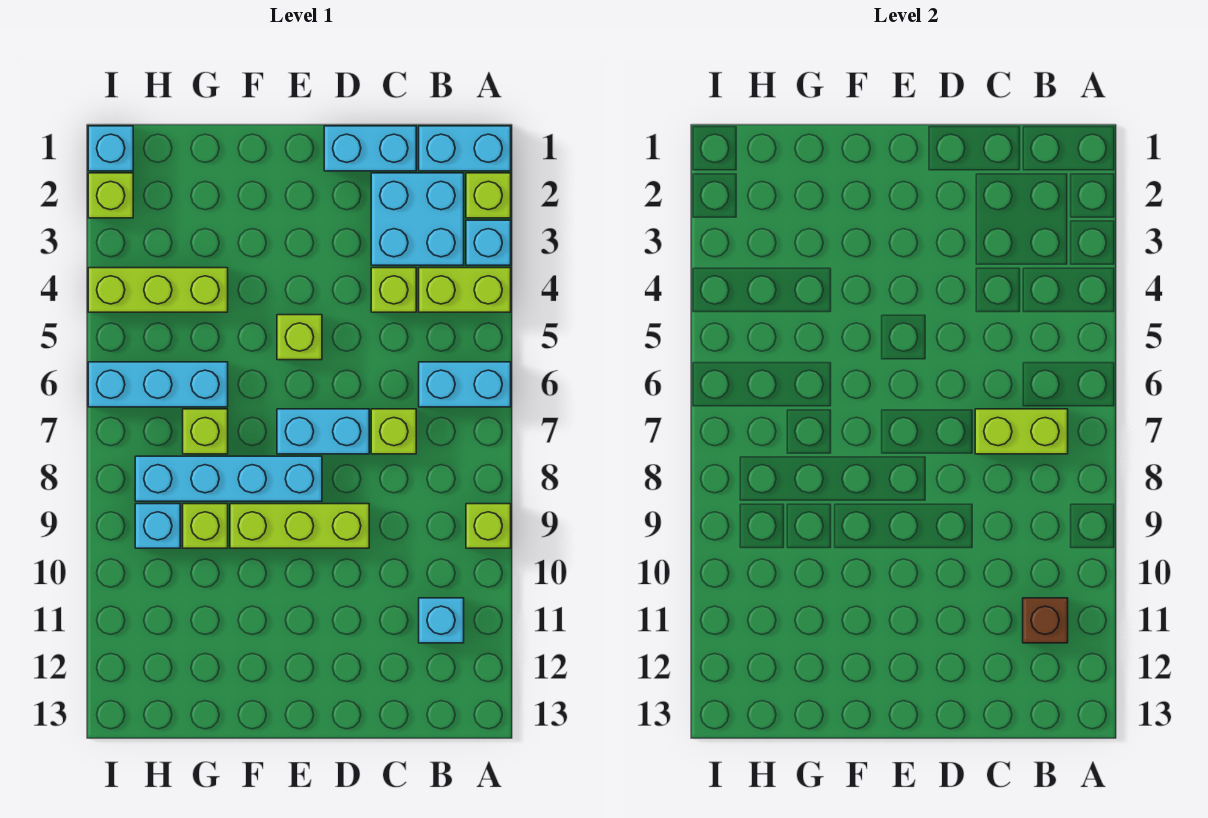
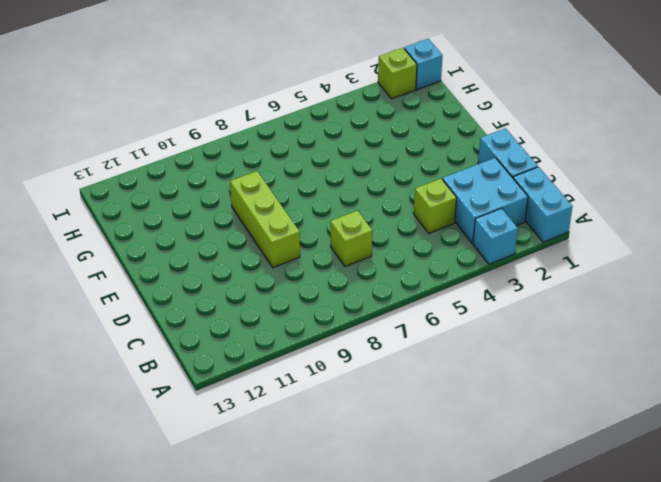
none -> lime 1x1 brick [466,173,511,218]
none -> lime 1x2 brick [419,268,511,312]
none -> cyan 1x2 brick [419,362,511,407]

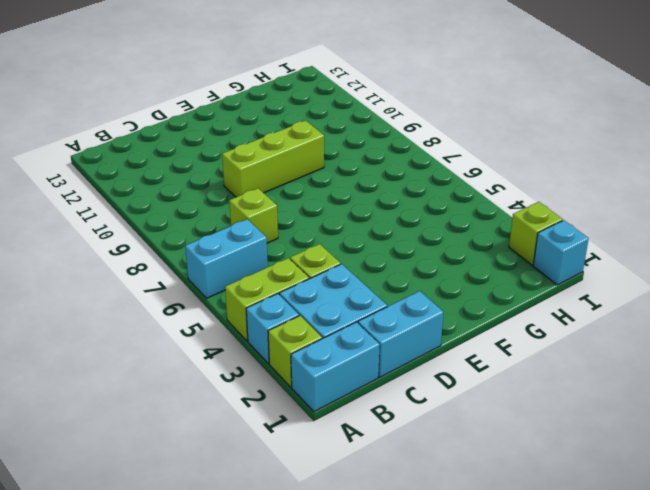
none -> lime 1x1 brick [466,504,511,548]
none -> cyan 1x1 brick [419,598,464,643]
none -> cyan 1x2 brick [277,409,369,454]

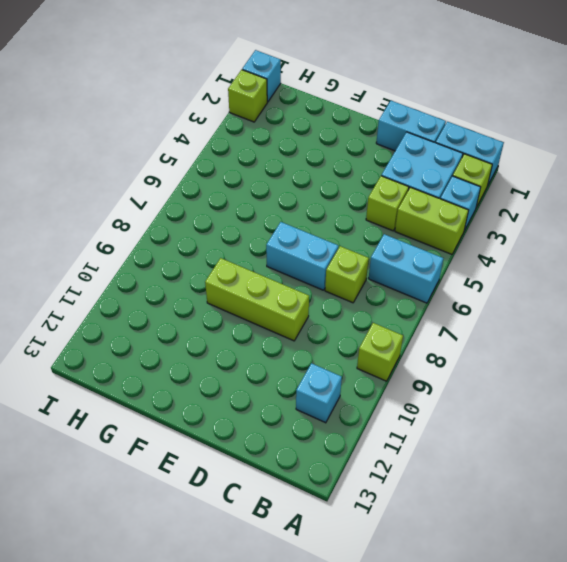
none -> lime 1x1 brick [277,315,322,360]
none -> cyan 1x4 brick [135,456,322,501]
none -> lime 1x3 brick [88,268,228,312]

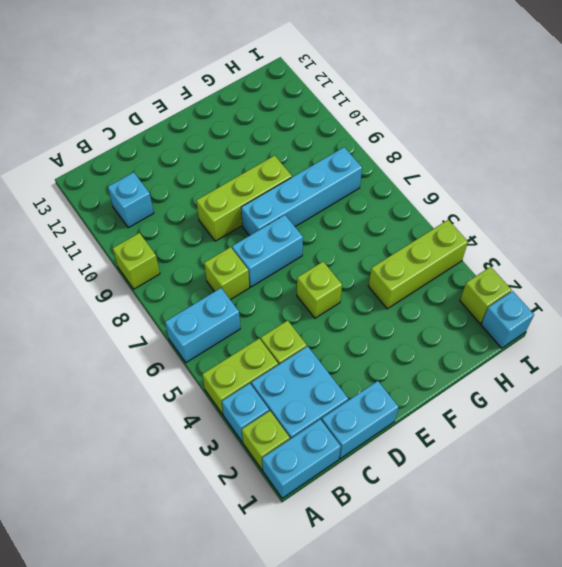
none -> cyan 1x3 brick [88,362,228,407]
none -> lime 1x1 brick [183,409,228,454]
none -> lime 1x1 brick [183,504,228,548]

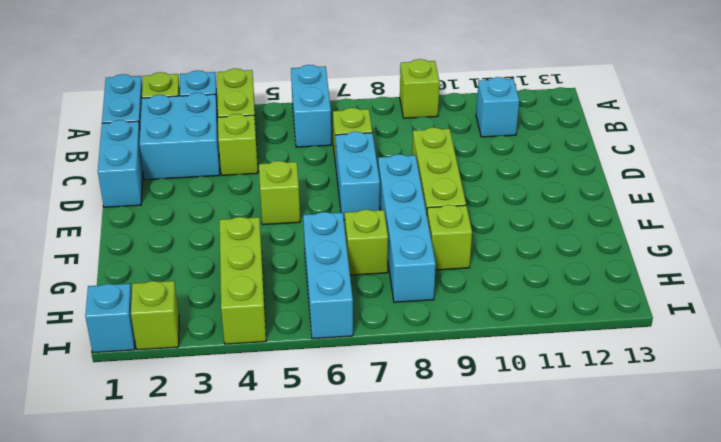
none -> cyan 1x1 brick [135,504,180,548]
none -> lime 1x2 brick [975,409,1068,454]
none -> brown 1x1 brick [1023,598,1068,643]

